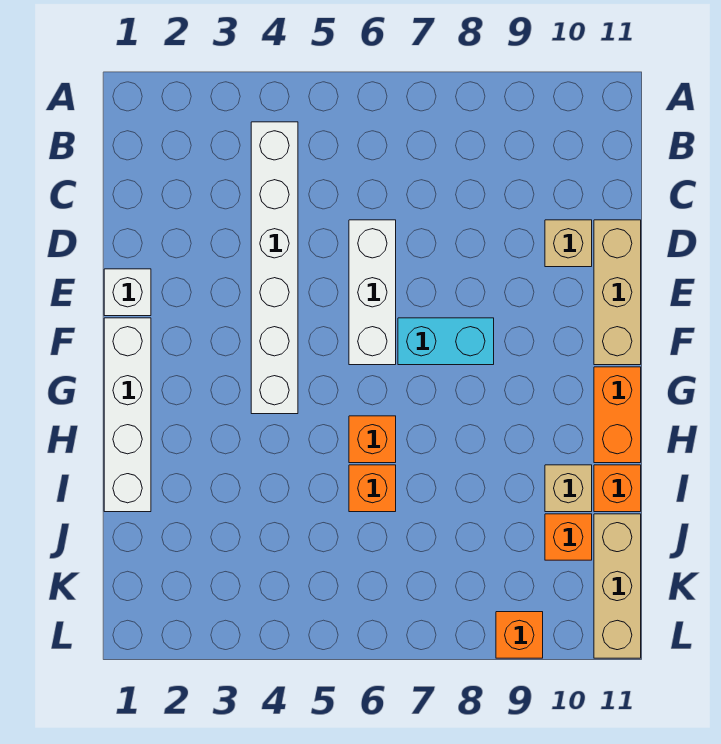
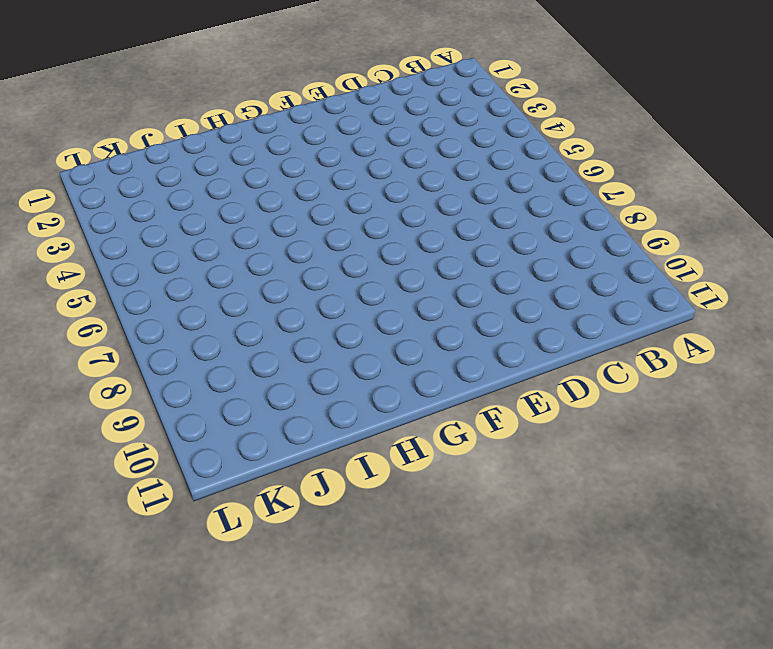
none -> white 1x6 brick [251,122,298,414]
none -> white 1x3 brick [349,220,396,365]
none -> tan 1x1 brick [545,220,592,267]

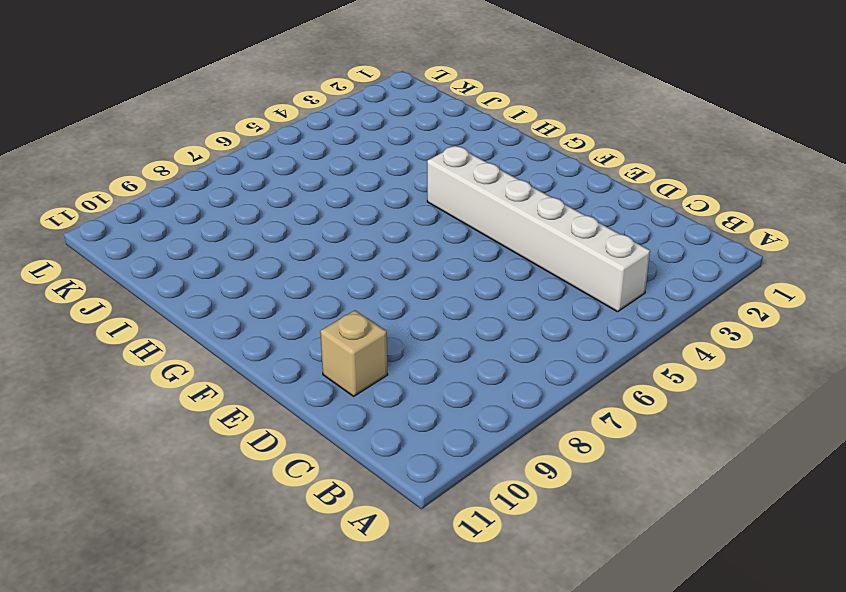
none -> white 1x3 brick [349,220,396,365]
none -> tan 1x3 brick [594,220,641,365]
none -> white 1x1 brick [104,269,151,316]

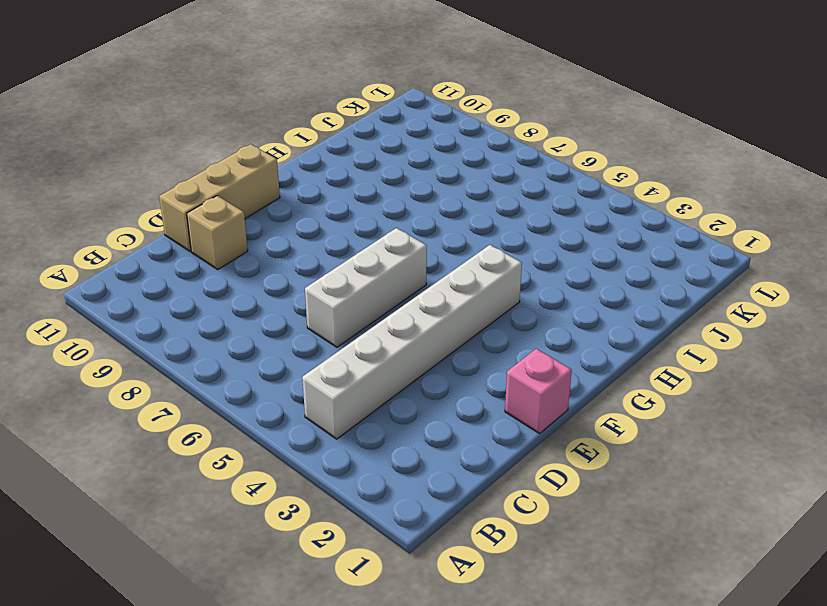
pink 1x1 brick [505,349,572,433] -> white 1x1 brick [104,269,151,316]
none -> white 1x4 brick [104,318,151,512]
none -> cyan 1x2 brick [398,318,494,365]
none -> orange 1x2 brick [594,367,641,463]

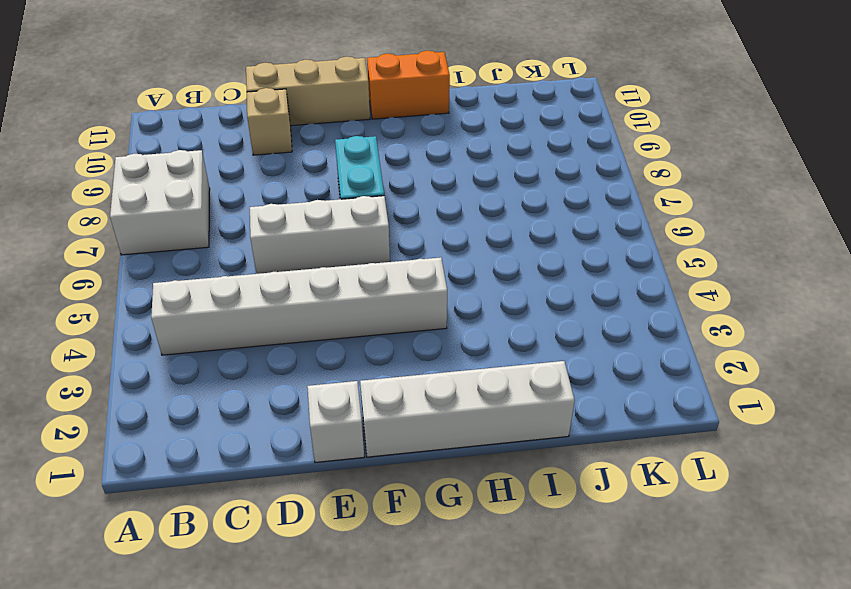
white 2x2 brick [110,150,210,255] -> none
none -> orange 1x1 brick [349,416,396,463]
none -> orange 1x1 brick [349,465,396,512]
none -> tan 1x1 brick [545,465,592,512]

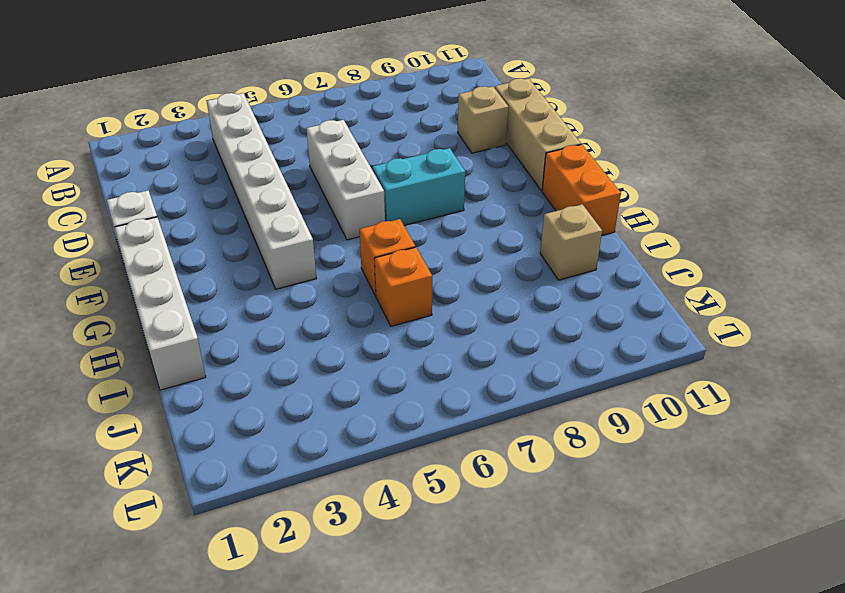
none -> orange 1x1 brick [594,465,641,512]
none -> orange 1x1 brick [545,514,592,560]
none -> tan 1x3 brick [594,514,641,658]

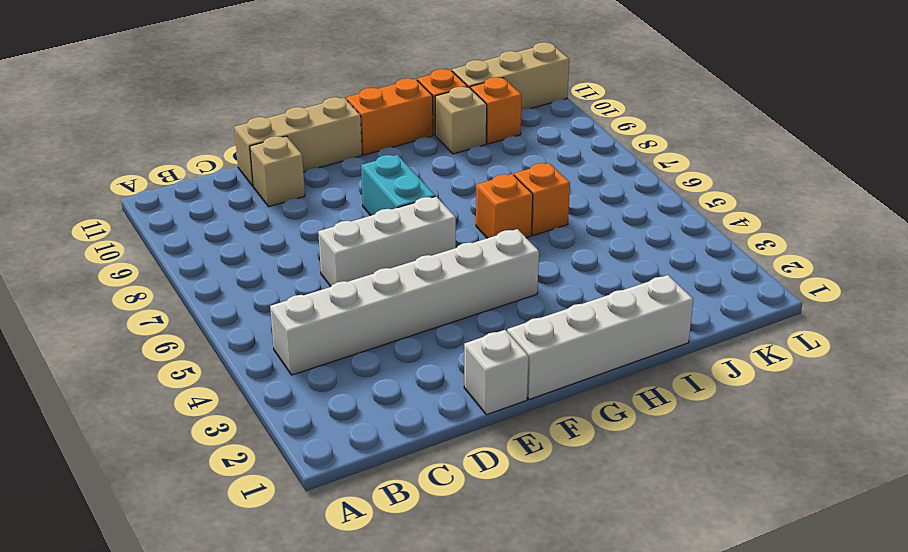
none -> orange 1x1 brick [496,612,543,658]

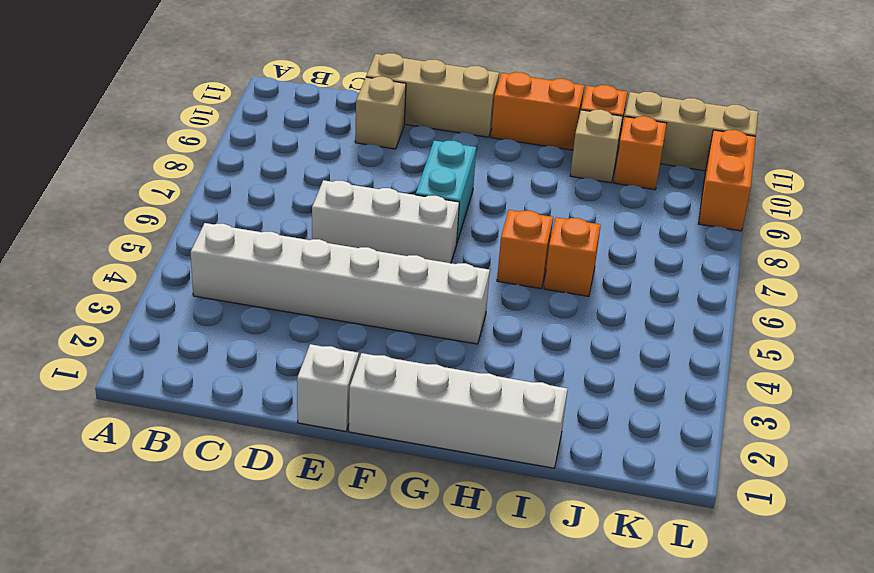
orange 1x2 brick [699,130,756,231] -> orange 1x1 brick [496,612,543,658]

